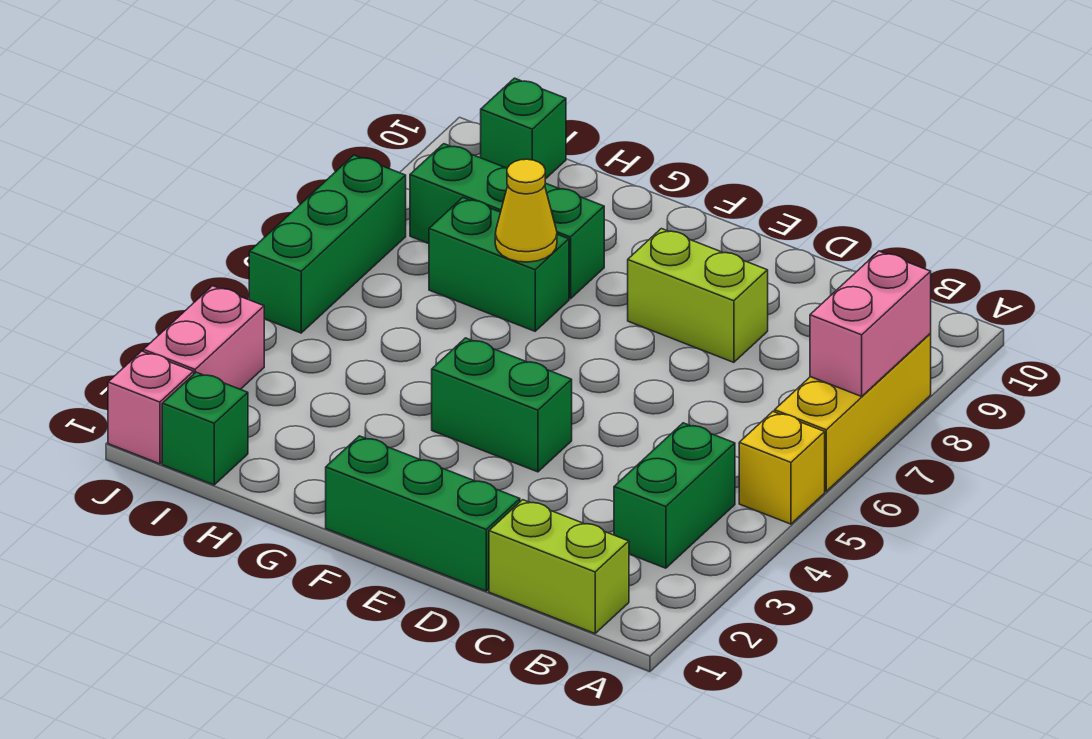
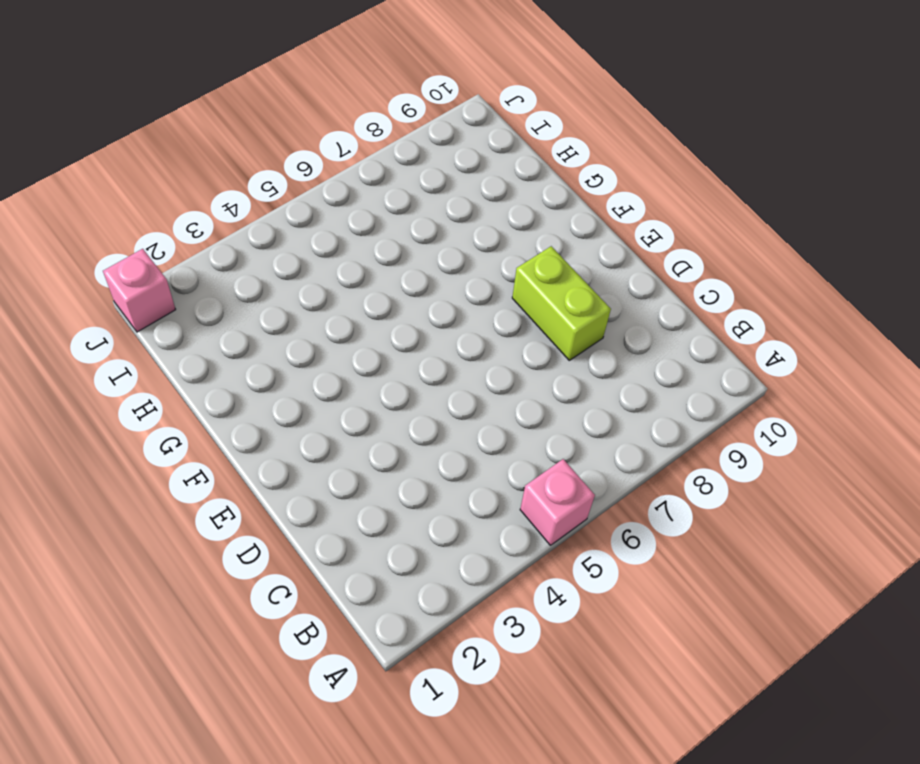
pink 1x1 brick [520,459,595,545] -> yellow 1x1 brick [739,412,825,524]
none -> yellow 1x3 brick [775,334,931,491]
none -> lime 1x2 brick [489,500,629,633]
none -> green 1x2 brick [614,423,735,568]

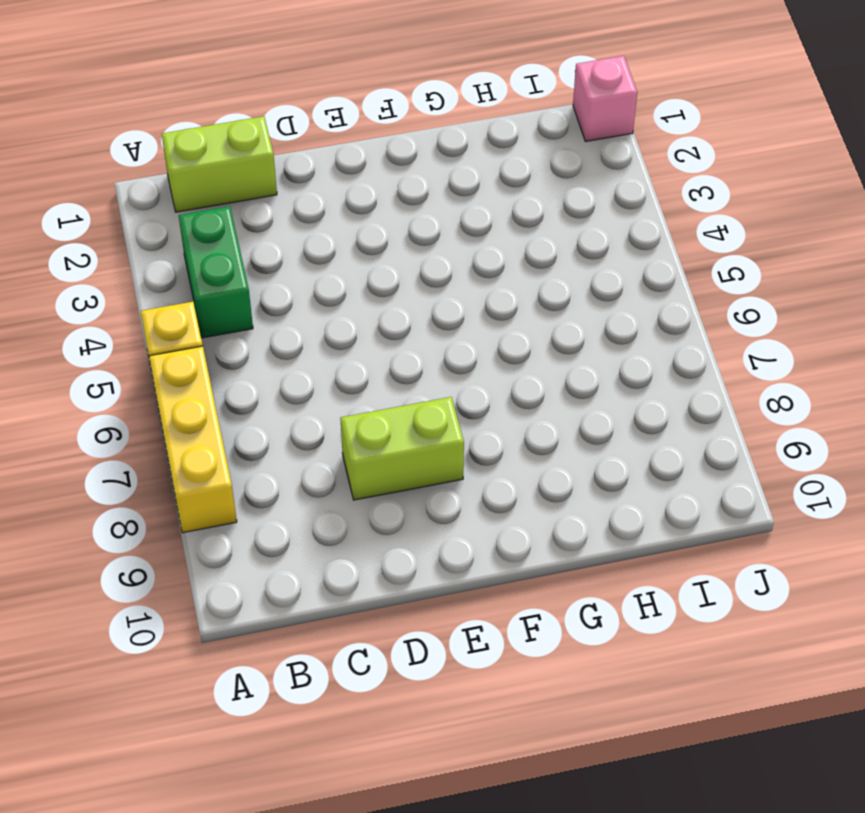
none -> green 1x3 brick [326,436,520,591]
none -> green 1x2 brick [432,338,572,472]
none -> green 1x2 brick [429,198,569,331]

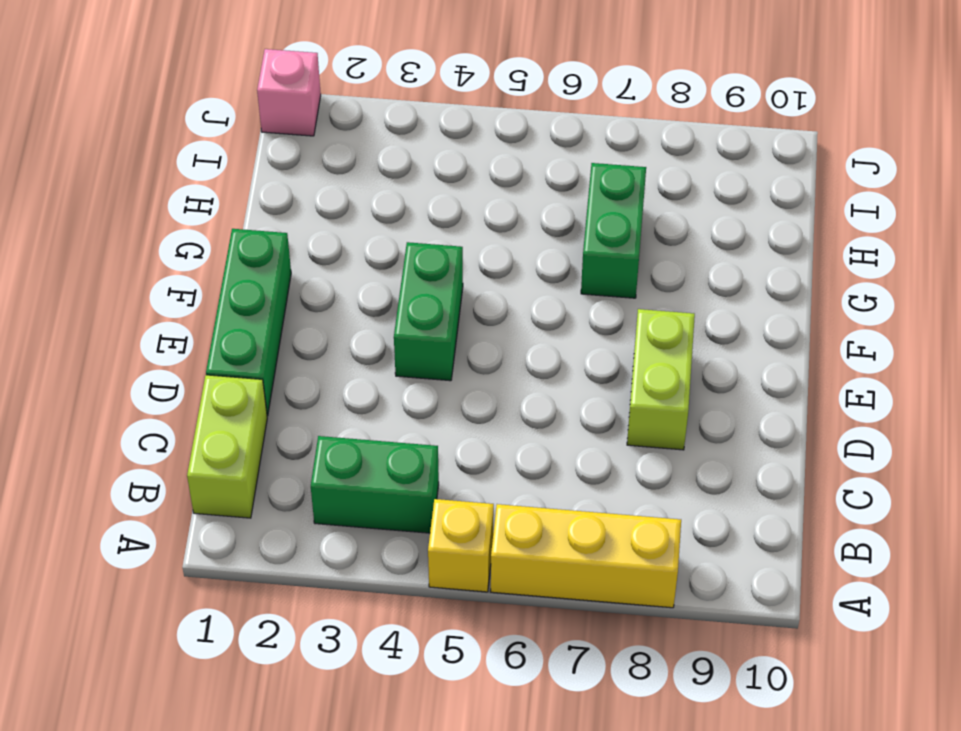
none -> green 1x3 brick [410,144,604,299]
none -> green 1x1 brick [162,372,248,485]
none -> green 1x1 brick [481,78,566,179]

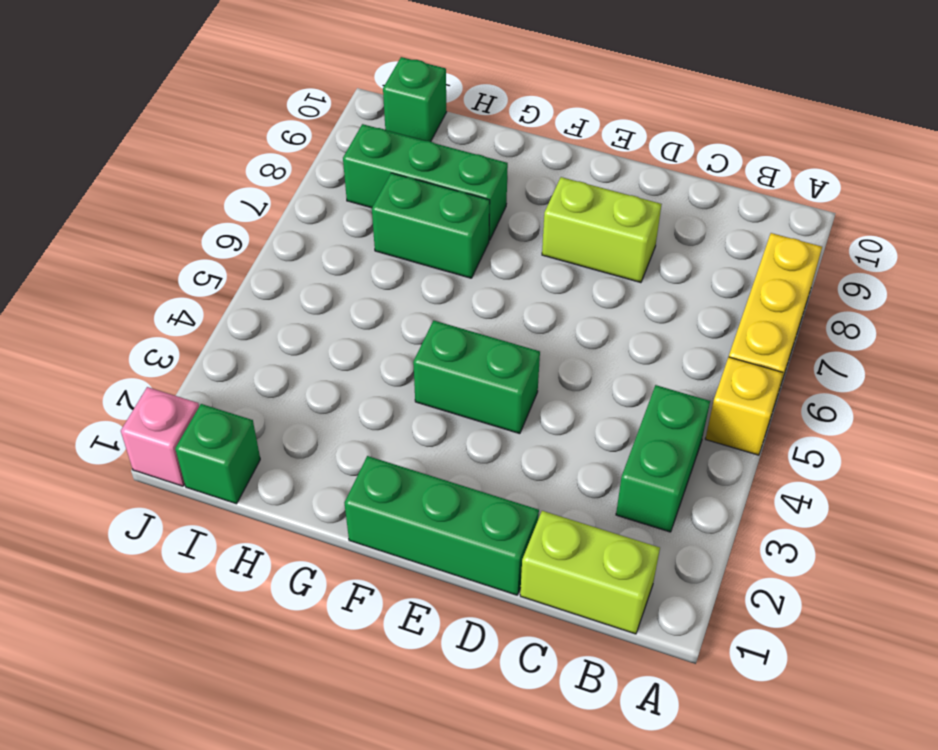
none -> pink 1x2 brick [143,286,264,389]
none -> green 1x3 brick [249,155,406,333]
none -> pink 1x2 brick [810,251,931,396]

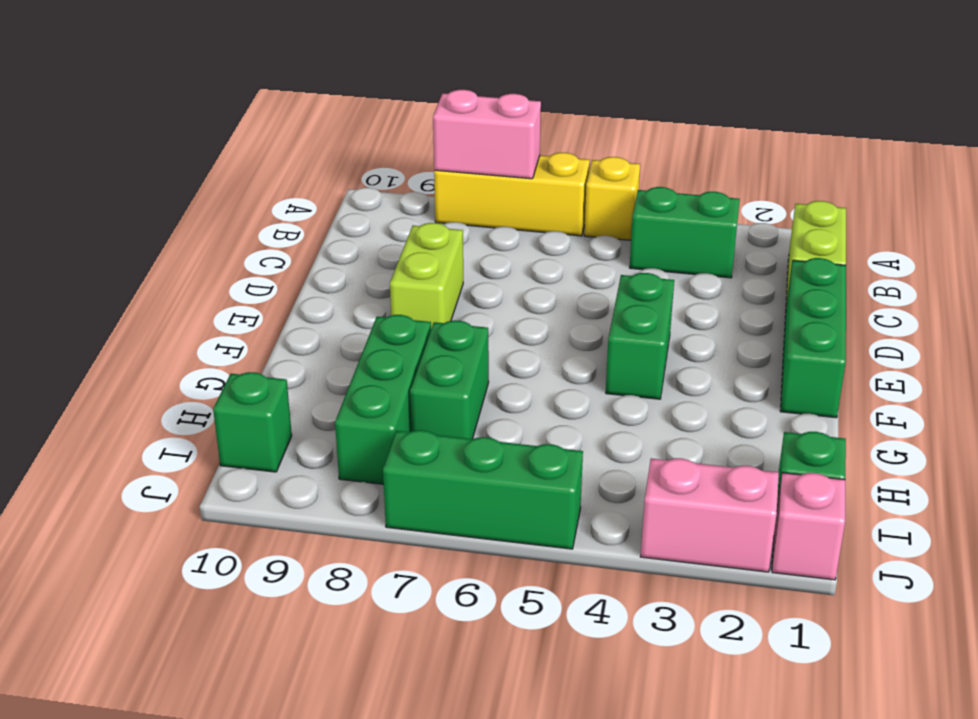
none -> yellow 1x1 cone [495,159,557,262]

